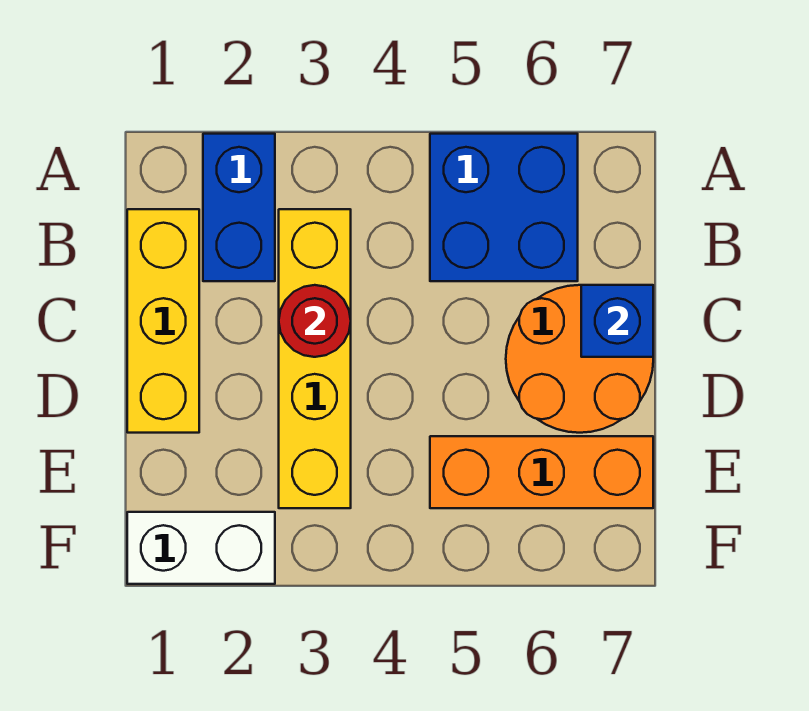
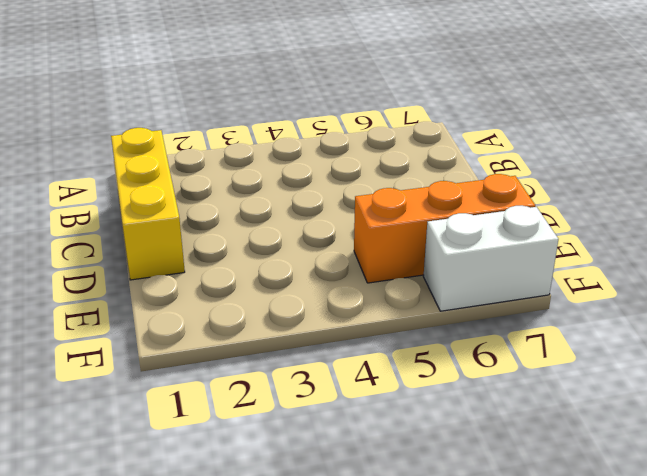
white 1x2 brick [423,206,558,311] -> white 1x2 brick moved to [127,512,275,584]
none -> blue 1x2 brick [203,134,275,281]
none -> blue 2x2 brick [430,134,578,281]

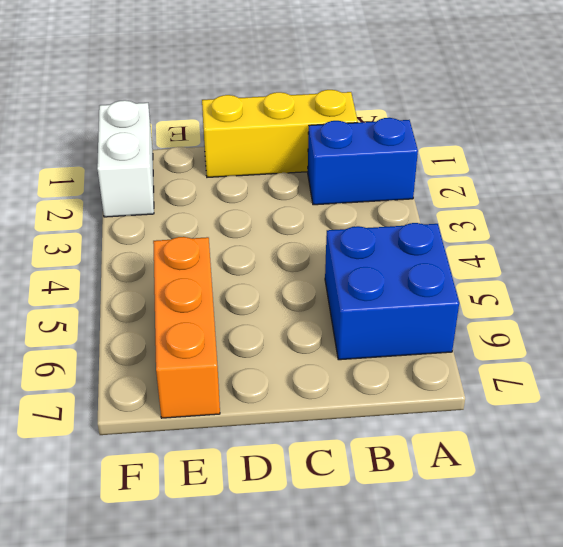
none -> yellow 1x4 brick [279,209,351,508]
none -> orange 2x2 round brick [506,285,653,433]

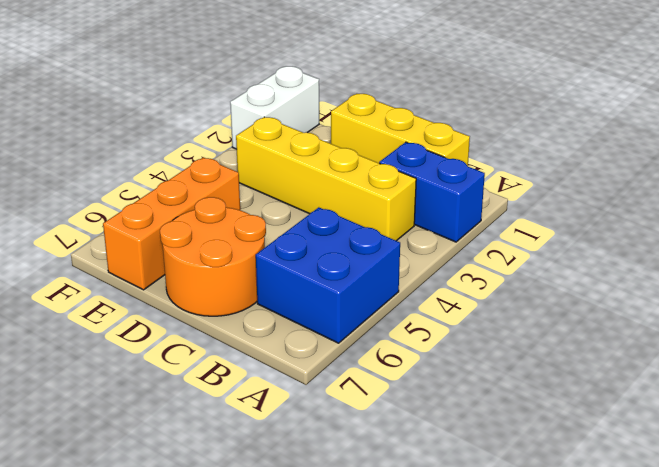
none -> red 1x1 round brick [279,285,351,357]
none -> blue 1x1 brick [581,285,653,357]

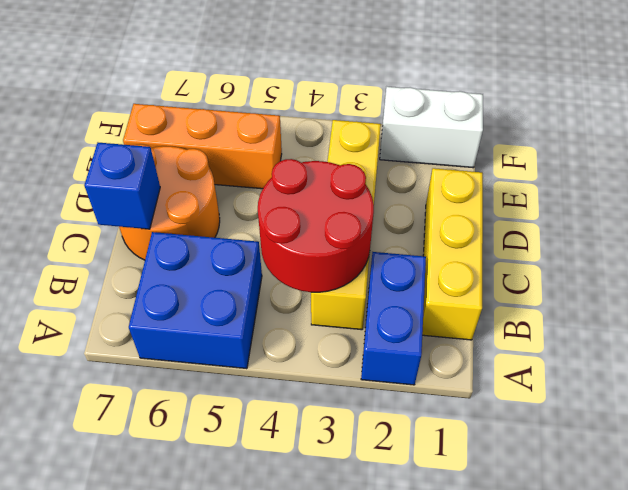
red 2x2 round brick [258,159,374,292] -> red 1x1 round brick [279,285,351,357]

